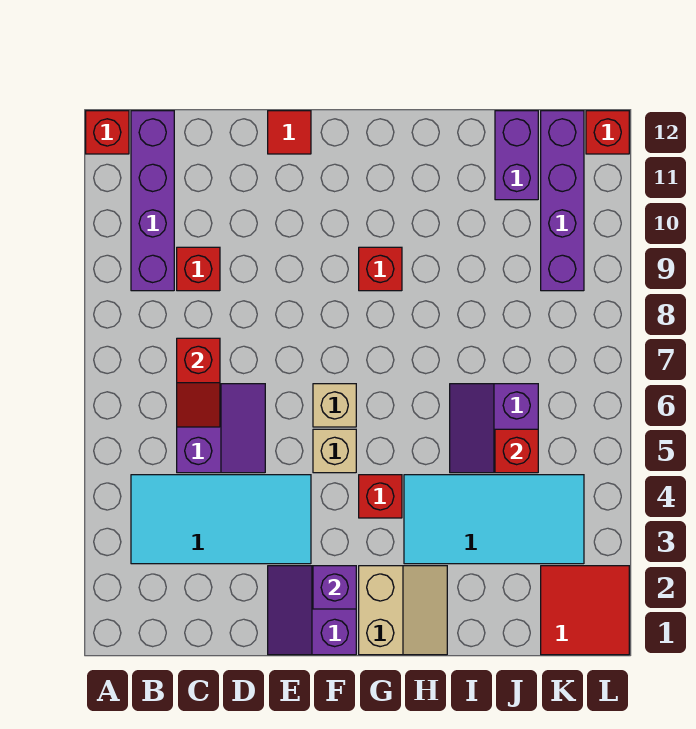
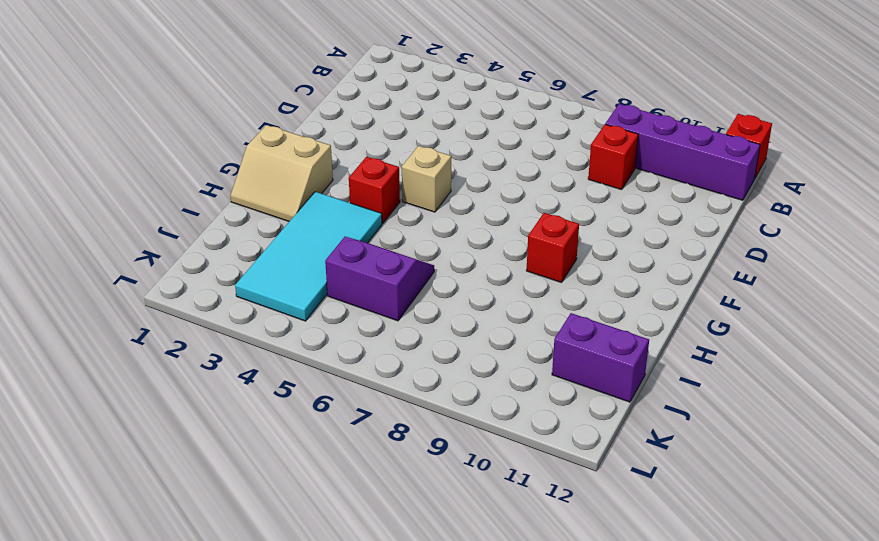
none -> cyan 2x4 tile [131,475,311,564]
none -> purple 2x2 slope [177,384,265,473]
none -> purple 2x2 slope [268,566,356,655]

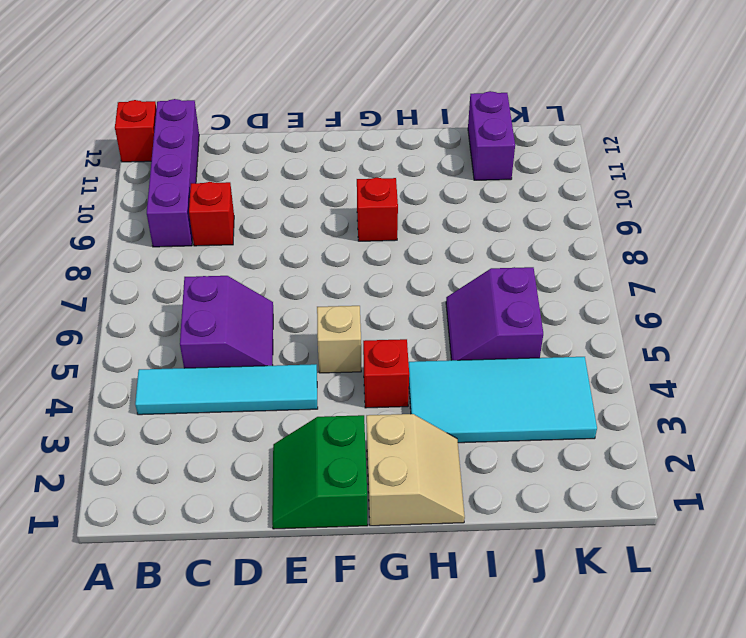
cyan 1x4 tile [135,364,318,415] -> cyan 2x4 tile [131,475,311,564]
green 2x2 slope [272,415,368,529] -> purple 2x2 slope [268,566,356,655]
none -> red 1x1 tile [268,111,311,154]
none -> tan 1x1 brick [313,384,356,427]
none -> red 2x2 tile [541,566,629,655]

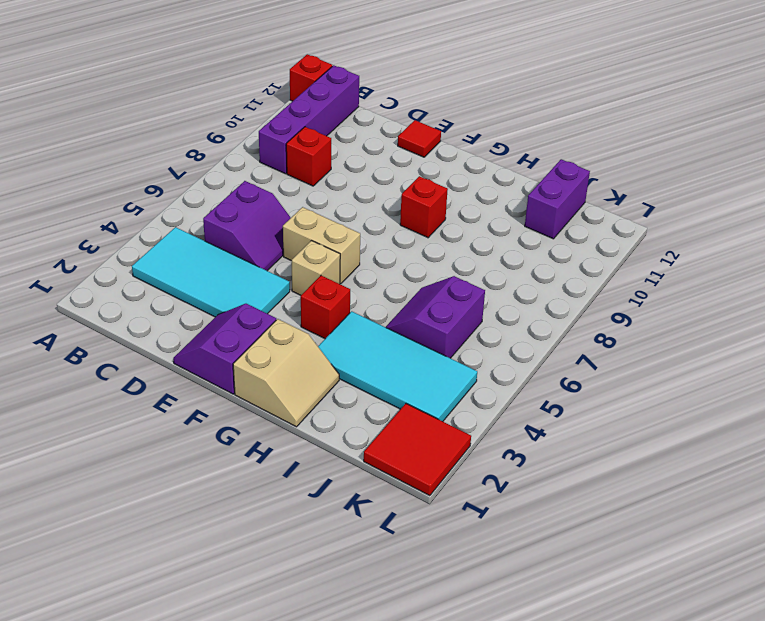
tan 1x2 brick [283,207,360,284] -> tan 1x1 brick [313,384,356,427]
none -> purple 1x4 brick [541,111,584,291]
none -> red 1x1 brick [586,111,629,154]
none -> red 1x2 slope [177,338,220,427]

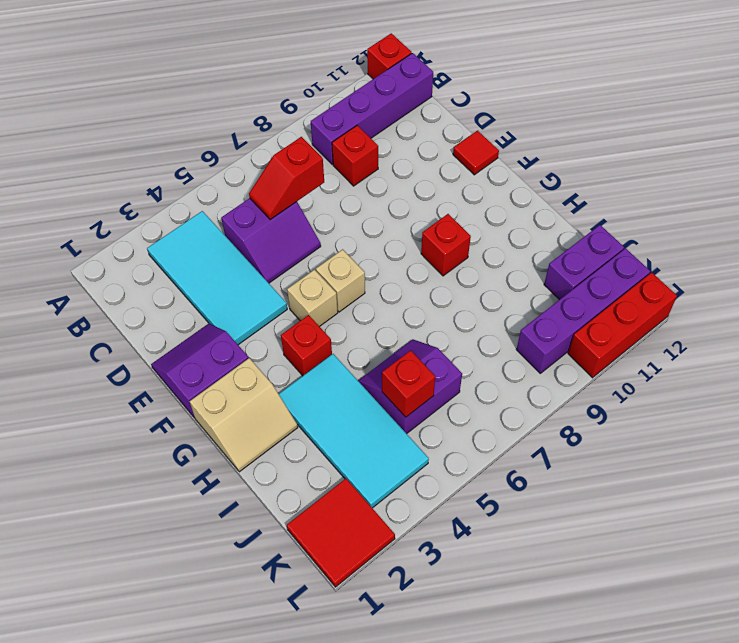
red 1x3 brick [568,273,677,378] -> red 1x1 brick [586,111,629,154]
none -> purple 1x1 brick [313,566,356,609]

